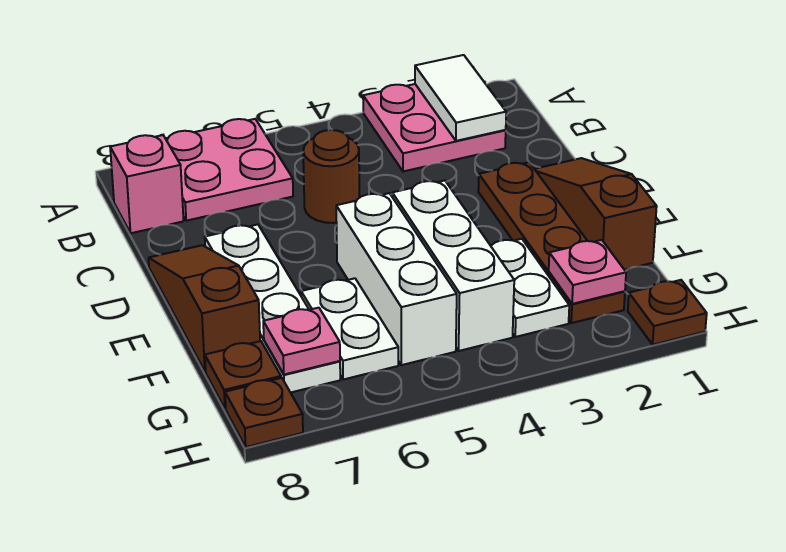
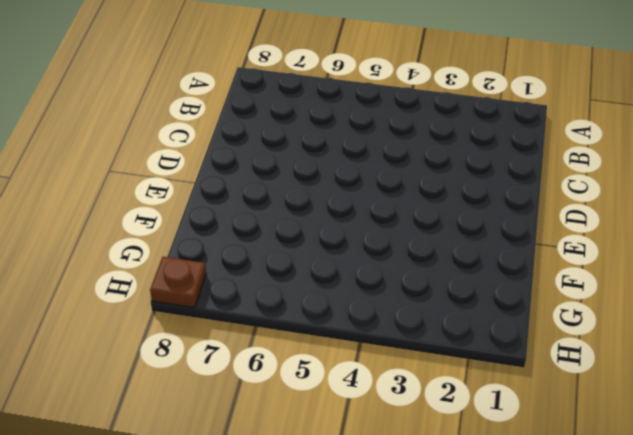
none -> pink 2x2 plate [363,84,506,171]
none -> pink 2x2 plate [165,119,293,221]
none -> pink 1x1 brick [110,135,184,233]

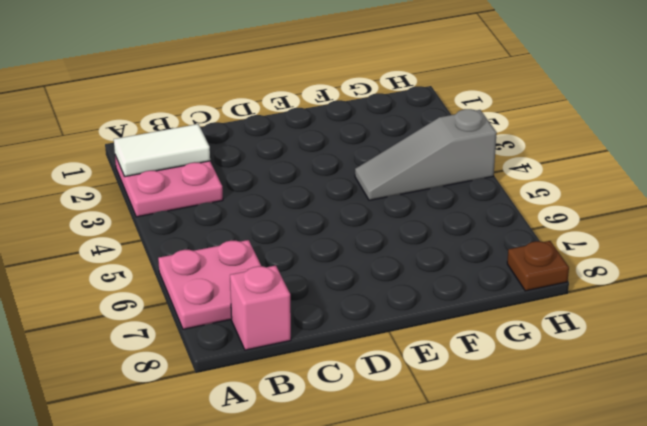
grey 1x3 slope [355,109,497,200] -> white 1x3 brick [392,181,514,351]
none -> brown 1x1 round brick [303,130,359,223]
none -> brown 1x3 slope [535,158,657,270]
none -> brown 1x4 plate [478,162,625,323]

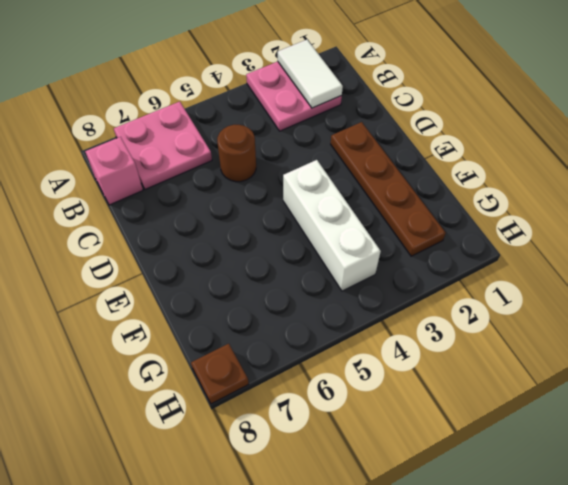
none -> brown 1x3 slope [535,158,657,270]
none -> white 1x4 plate [205,225,340,393]
none -> brown 1x3 slope [149,245,260,371]

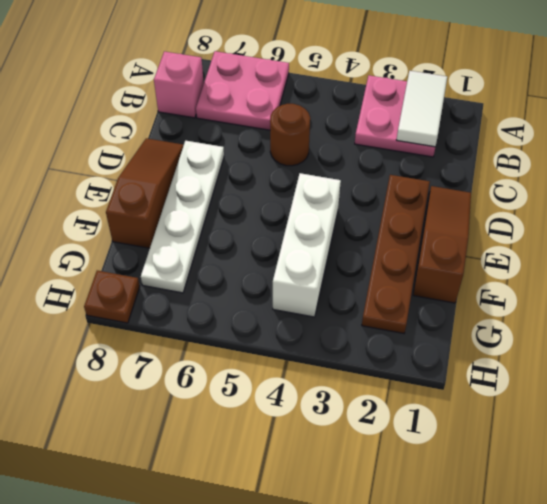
none -> white 1x3 brick [336,193,457,365]
none -> white 1x2 plate [491,239,569,337]
none -> white 1x2 plate [301,278,398,380]

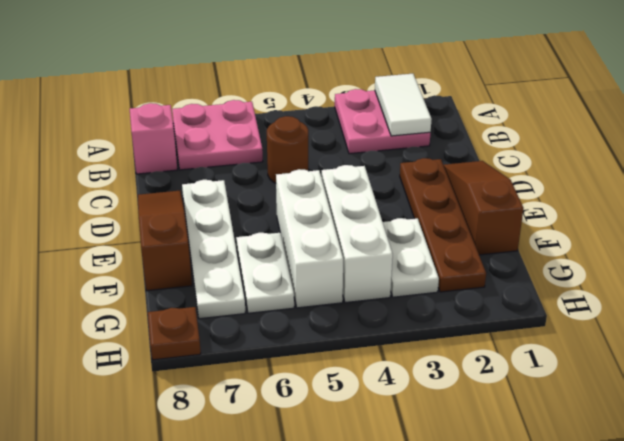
none -> brown 1x1 plate [205,341,281,409]
none -> brown 1x1 plate [628,280,707,345]
none -> pink 1x1 plate [549,240,626,304]

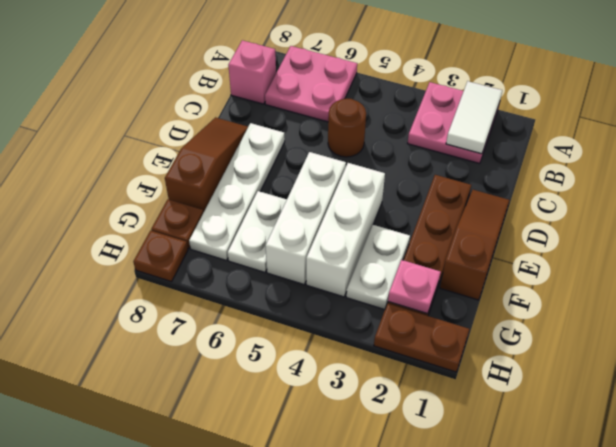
brown 1x2 plate [374,303,469,372] -> brown 1x1 plate [628,280,707,345]
none -> pink 1x1 plate [263,308,340,375]

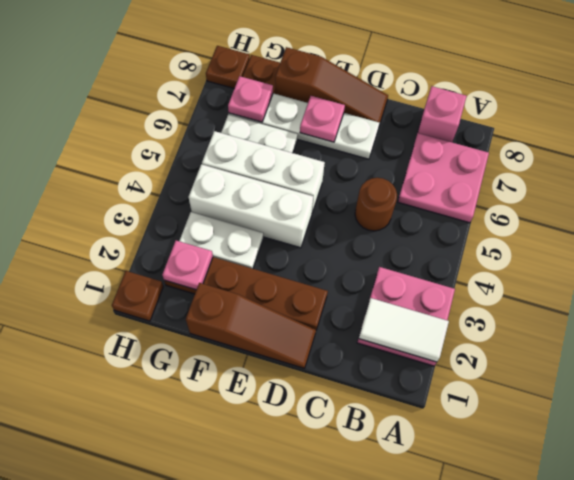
pink 1x1 plate [300,96,345,142] -> none

